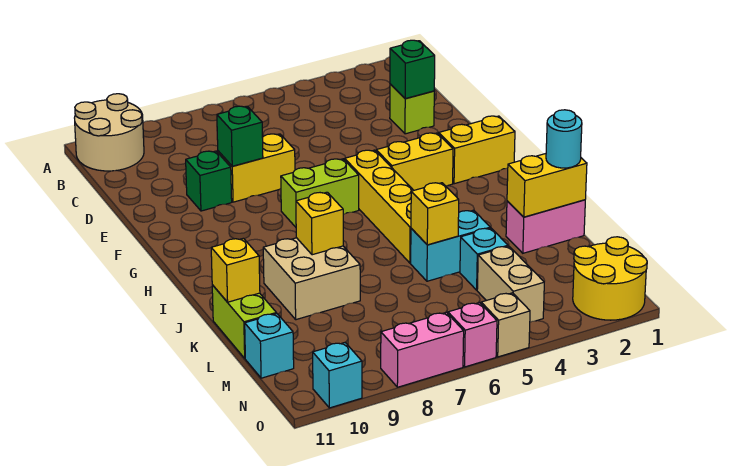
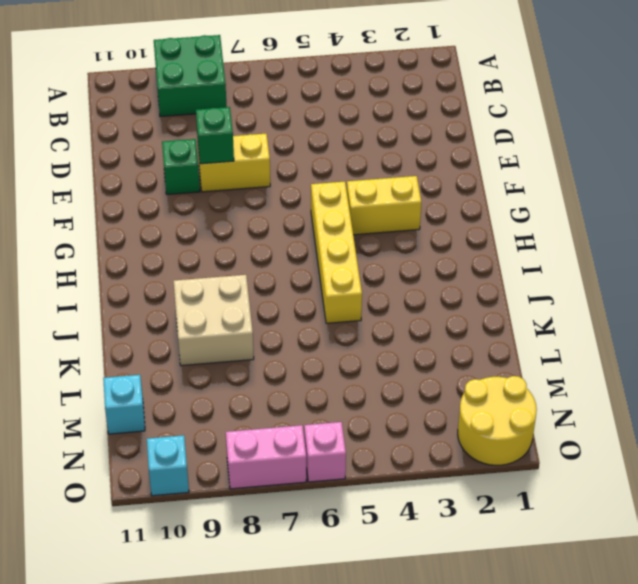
green 2x2 brick [154,35,227,117] -> none
none -> tan 2x2 round brick [75,94,144,171]
none -> lime 1x1 brick [390,84,434,134]
none -> yellow 1x2 brick [439,116,515,184]

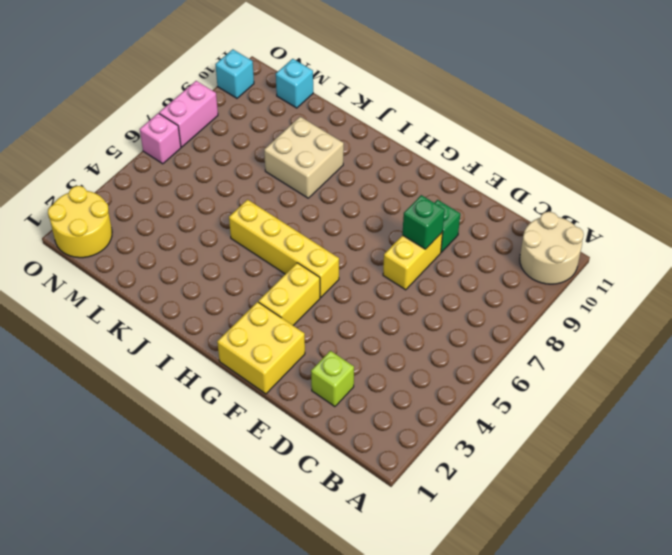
yellow 2x2 brick [217,302,305,394] -> yellow 1x2 brick [439,116,515,184]
none -> lime 1x2 brick [281,159,359,227]
none -> pink 1x2 brick [506,200,585,253]
none -> cyan 1x2 brick [411,210,490,281]

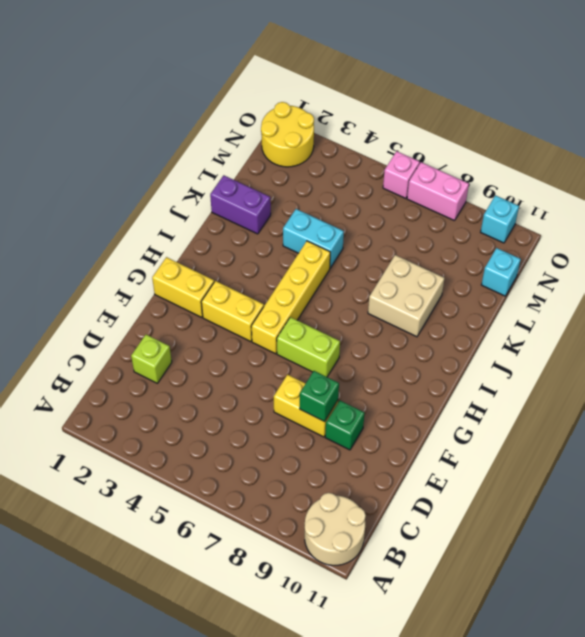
purple 1x2 brick [210,175,271,234] -> pink 1x2 brick [506,200,585,253]
none -> lime 1x2 brick [212,285,276,358]
none -> cyan 1x1 brick [460,228,508,290]
none -> tan 1x2 brick [477,246,544,322]

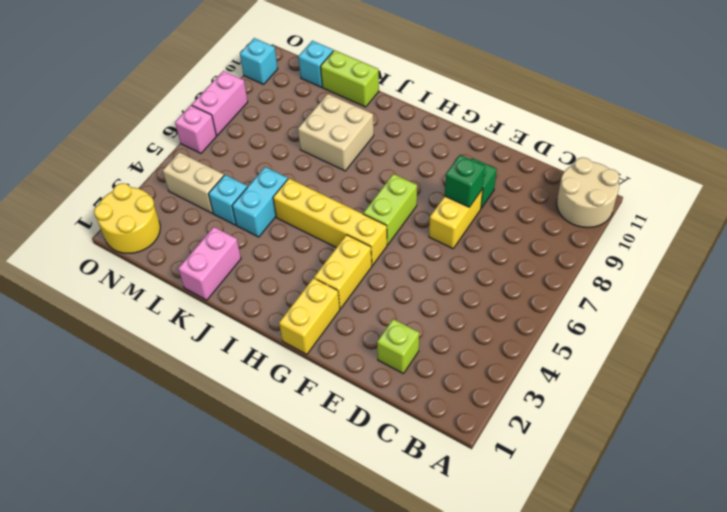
none -> tan 1x1 brick [481,293,530,357]
none -> green 1x1 brick [390,40,435,99]
none -> yellow 1x1 brick [296,192,343,255]

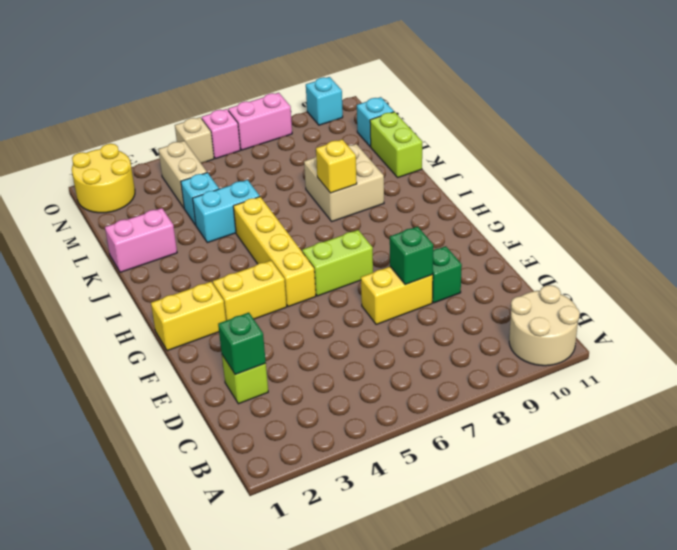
none -> yellow 1x2 brick [507,154,587,217]
none -> yellow 1x1 brick [411,183,459,245]
none -> yellow 1x1 brick [211,238,260,302]

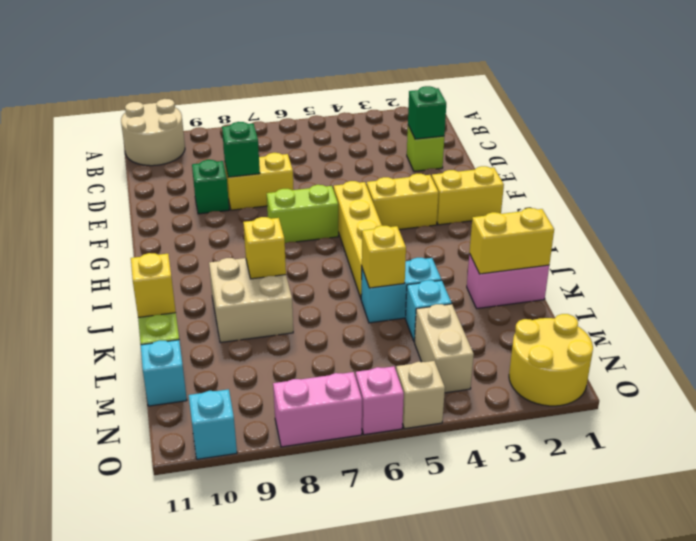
none -> cyan 1x1 round brick [546,110,582,168]

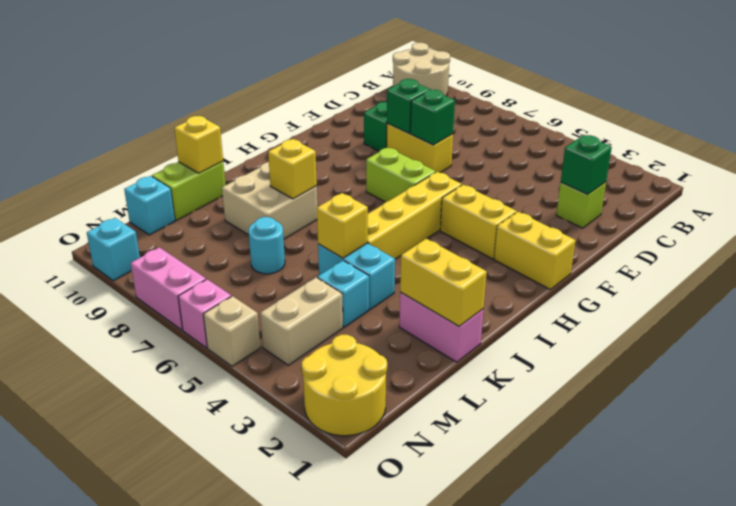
green 1x1 brick [410,90,455,145] -> none
cyan 1x1 round brick [248,217,285,274] -> cyan 1x1 round brick moved to [546,110,582,168]

